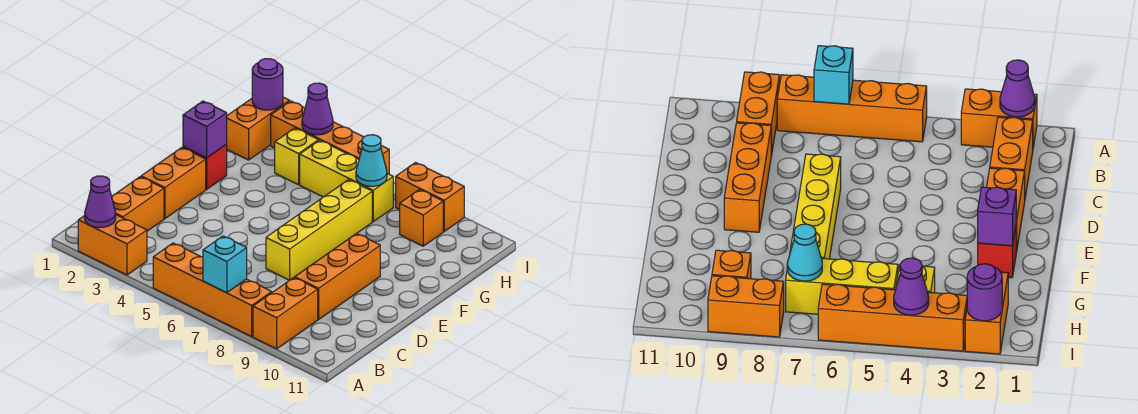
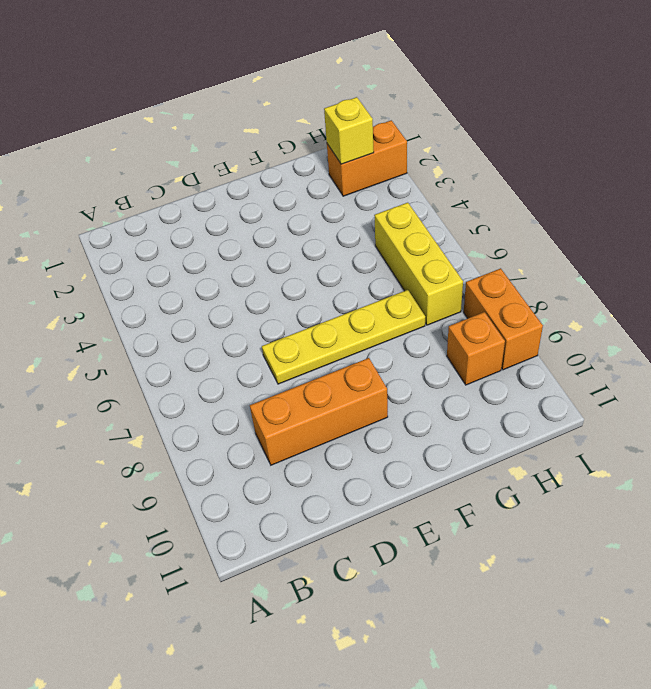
yellow 1x4 plate [262,290,425,384] -> yellow 1x4 brick [266,180,372,280]
yellow 1x1 brick [324,97,374,164] -> yellow 1x1 brick moved to [275,128,318,185]
none -> orange 1x2 brick [78,215,147,275]
none -> orange 1x4 brick [153,243,272,336]
none -> orange 1x2 brick [253,278,318,349]

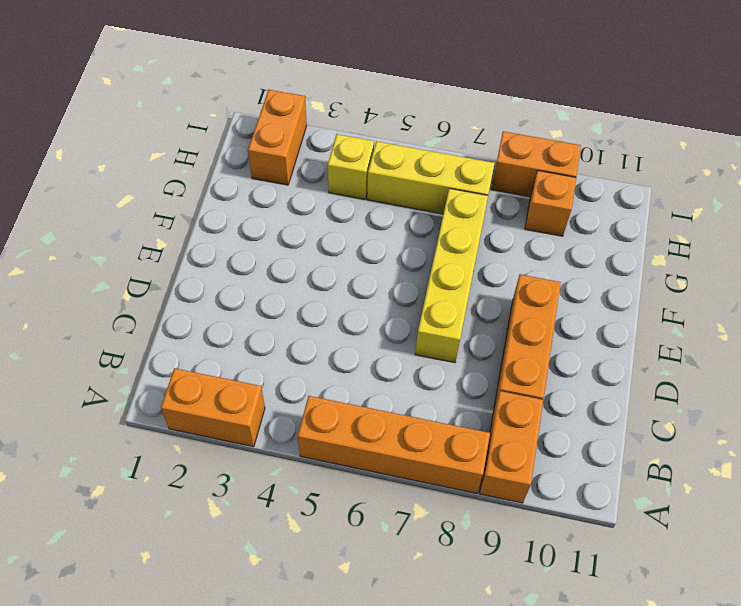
none -> orange 1x2 brick [112,177,164,231]
none -> orange 1x2 brick [141,147,206,219]
none -> red 1x1 brick [183,145,227,189]

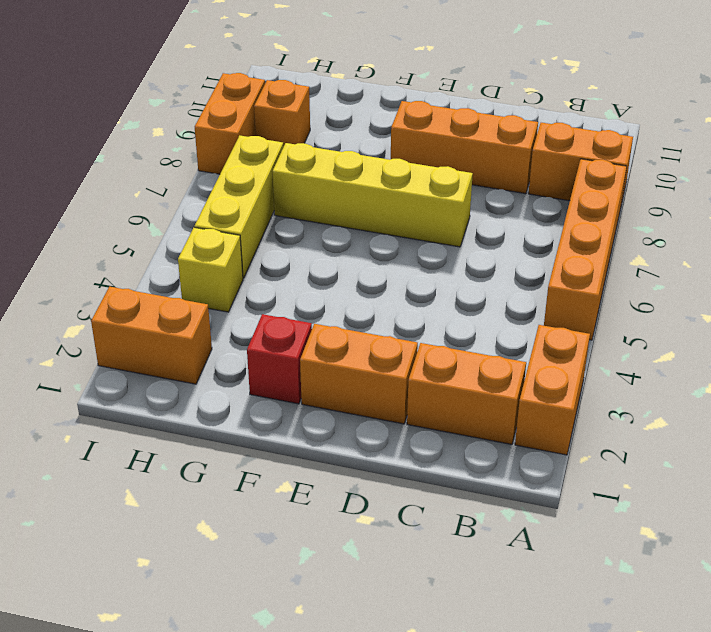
none -> orange 1x4 brick [271,101,389,174]
none -> purple 1x1 cone [85,176,116,228]
none -> cyan 1x1 brick [203,236,247,293]

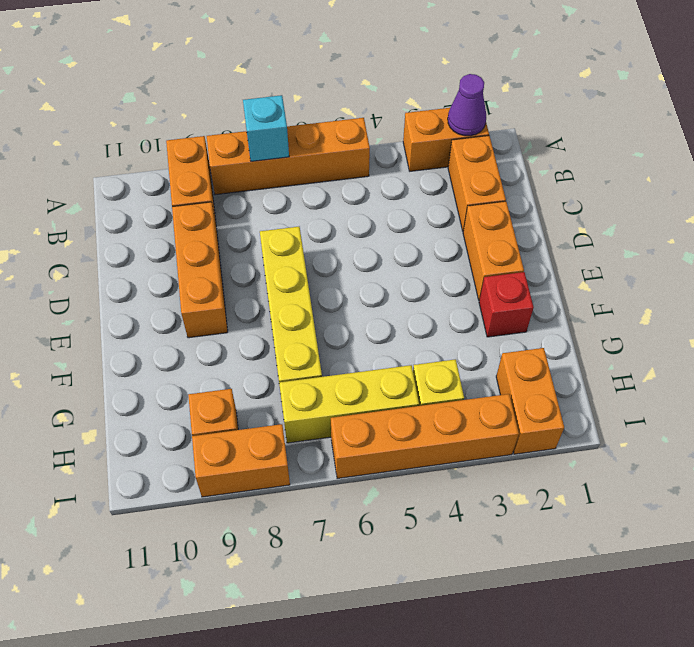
none -> purple 1x1 brick [183,101,227,158]
none -> cyan 1x1 cone [356,135,387,186]
none -> purple 1x1 round brick [252,59,283,110]

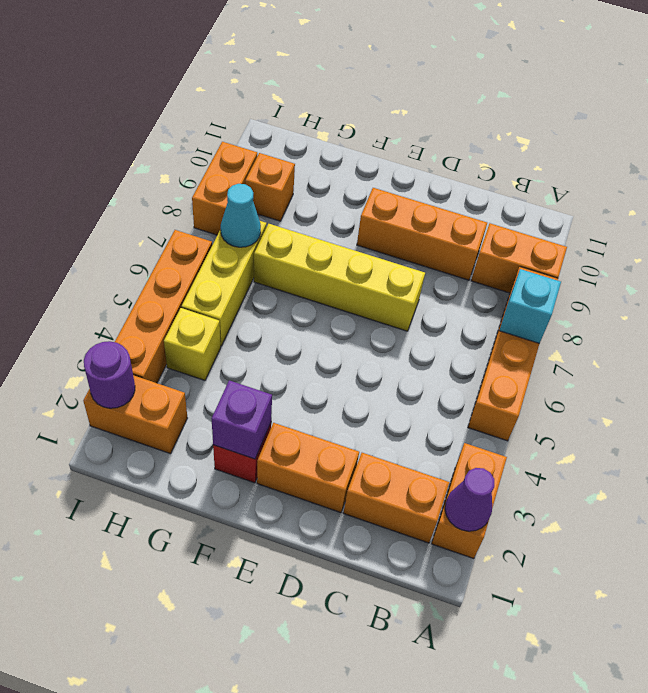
none -> purple 1x1 cone [302,83,333,135]

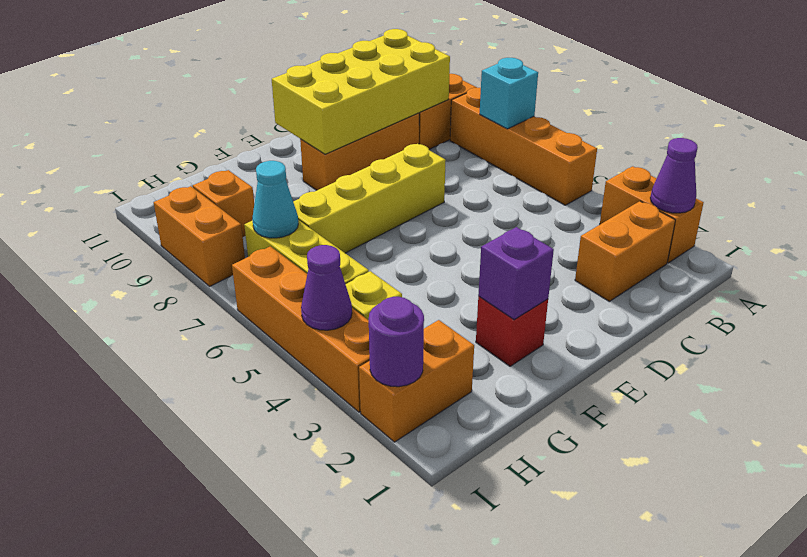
yellow 2x4 brick [272,29,450,155] -> none
none -> orange 1x2 brick [141,147,206,219]

